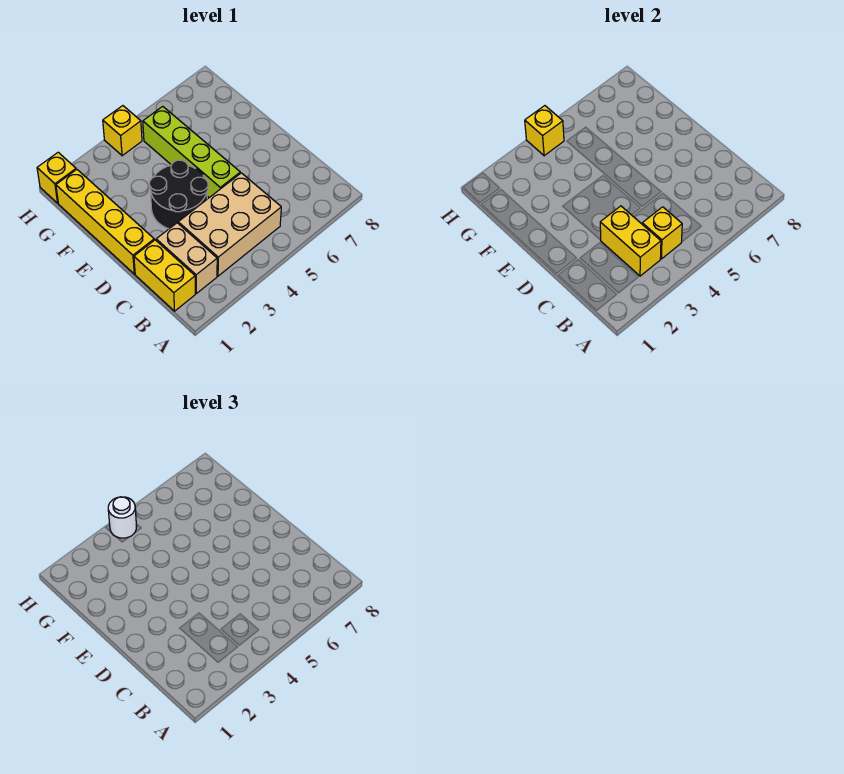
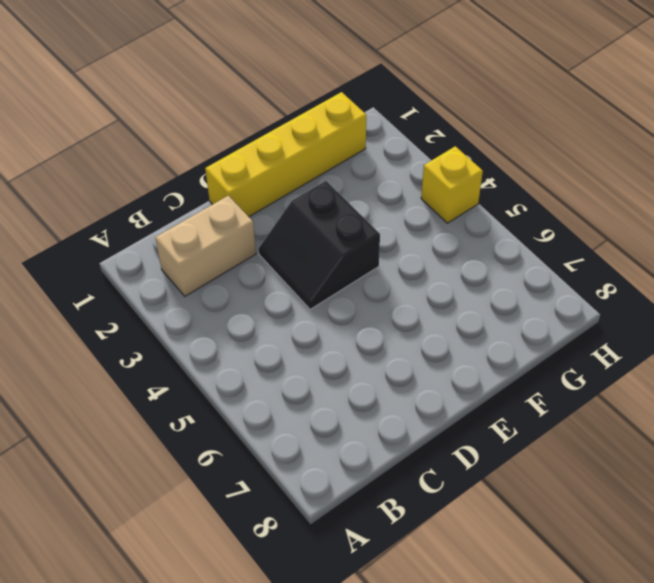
black 2x2 slope [258,181,380,309] -> black 2x2 round brick [149,160,208,229]
none -> yellow 1x2 brick [134,240,195,311]
none -> tan 2x3 brick [178,173,281,276]
none -> lime 1x4 brick [143,106,240,198]

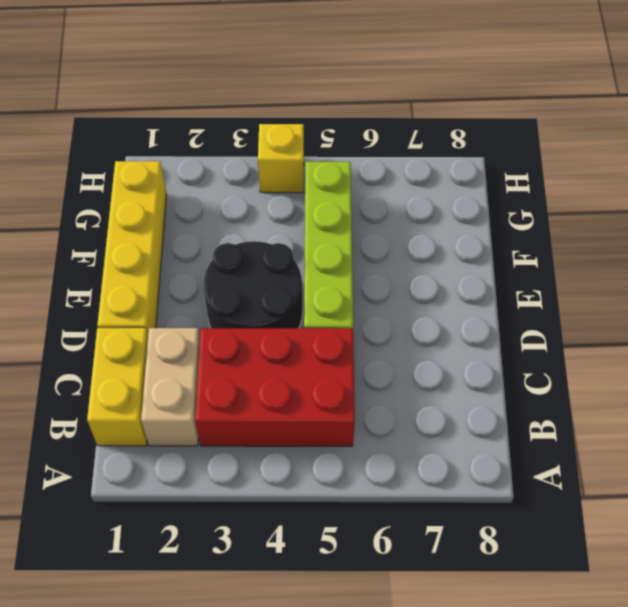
red 2x3 brick [195,328,355,446] -> tan 2x3 brick [178,173,281,276]
none -> yellow 1x1 brick [37,152,76,203]
none -> yellow 1x2 brick [600,206,661,276]
none -> yellow 1x1 brick [642,207,682,259]

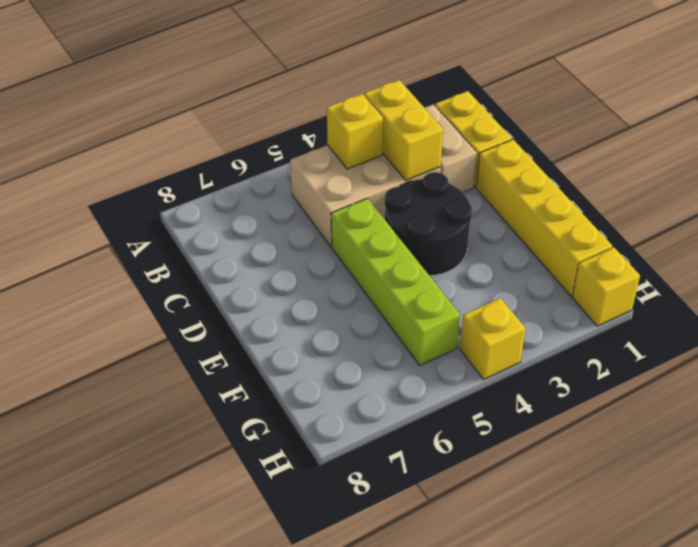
none -> yellow 1x1 brick [525,106,564,156]
none -> white 1x1 round brick [108,497,137,538]

